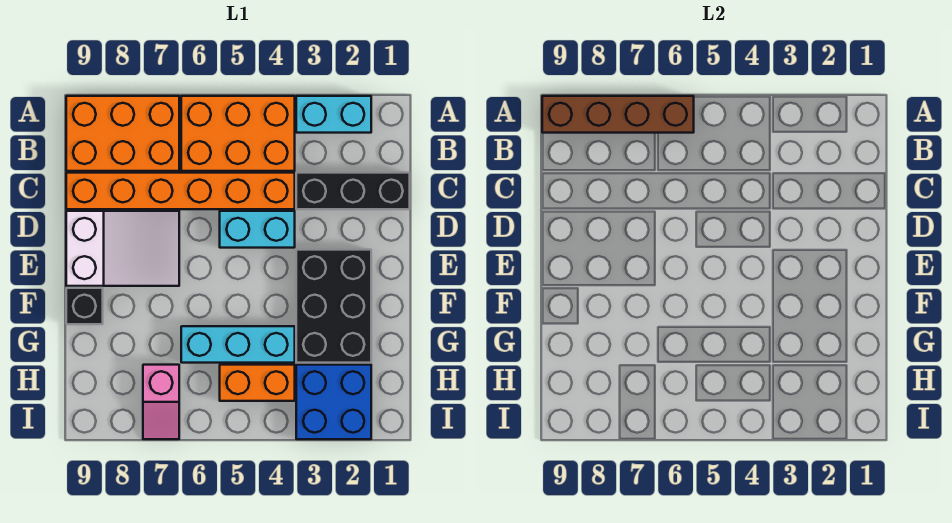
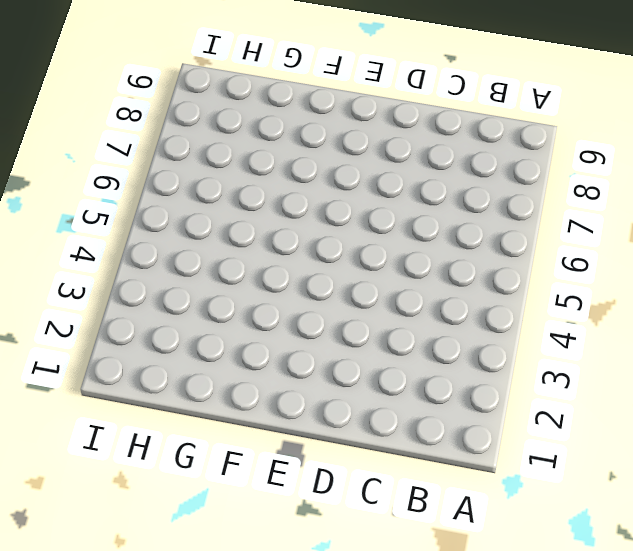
none -> cyan 1x2 brick [296,96,371,133]
none -> orange 2x3 brick [181,96,295,171]
none -> orange 2x3 brick [66,96,179,171]

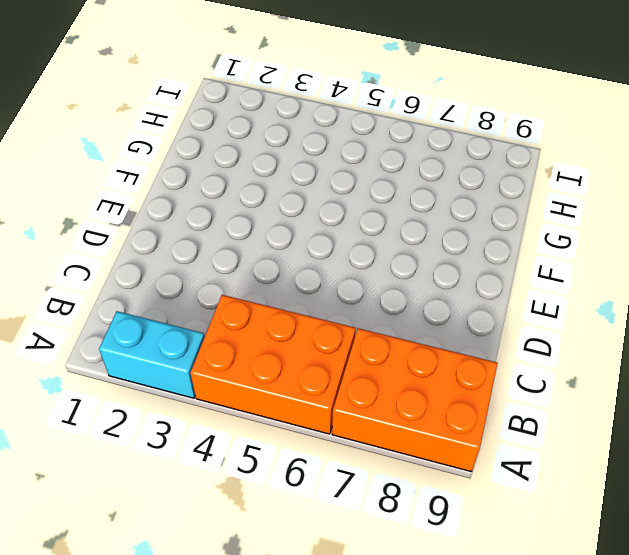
none -> black 1x3 brick [296,173,410,209]
none -> orange 1x6 brick [66,173,295,209]
none -> cyan 1x2 brick [220,211,295,248]

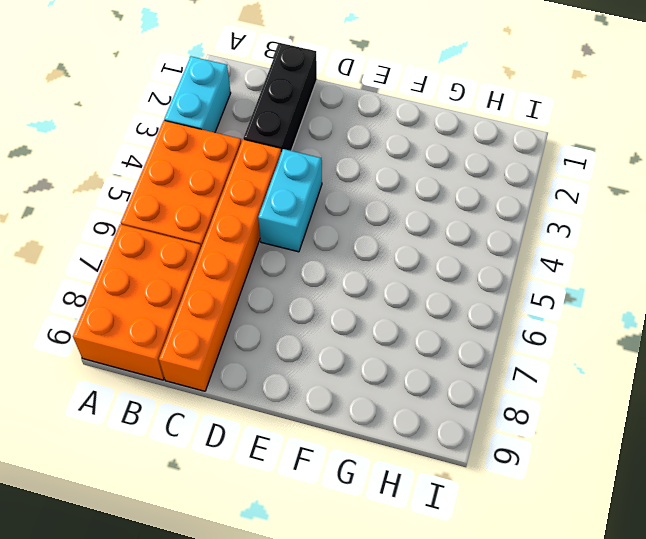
none -> white 2x3 slope [66,211,179,286]
none -> black 2x3 brick [296,250,371,363]
none -> black 1x1 brick [66,288,103,324]

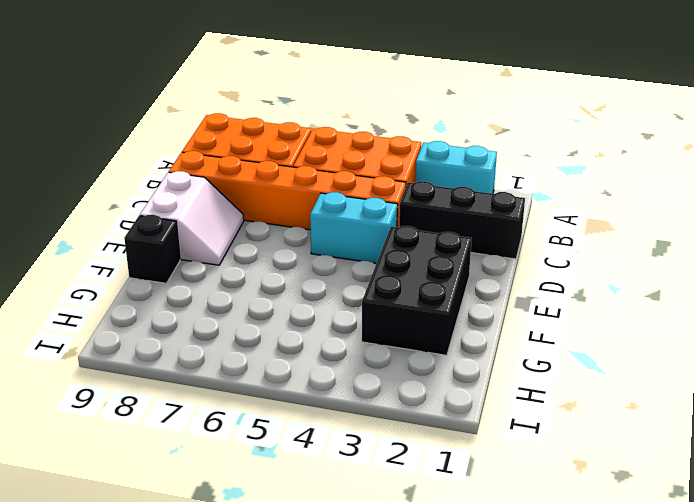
white 2x2 slope [140,171,244,265] -> white 2x3 slope [66,211,179,286]
none -> cyan 1x3 brick [181,326,295,363]
none -> blue 2x2 brick [296,365,371,439]
none -> orange 1x2 brick [220,365,295,401]

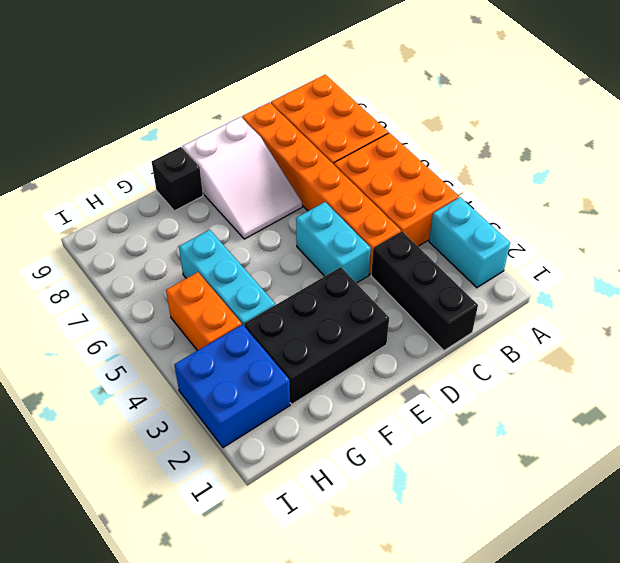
none -> pink 1x2 slope [143,365,179,439]
none -> brown 1x4 brick [542,96,694,133]

